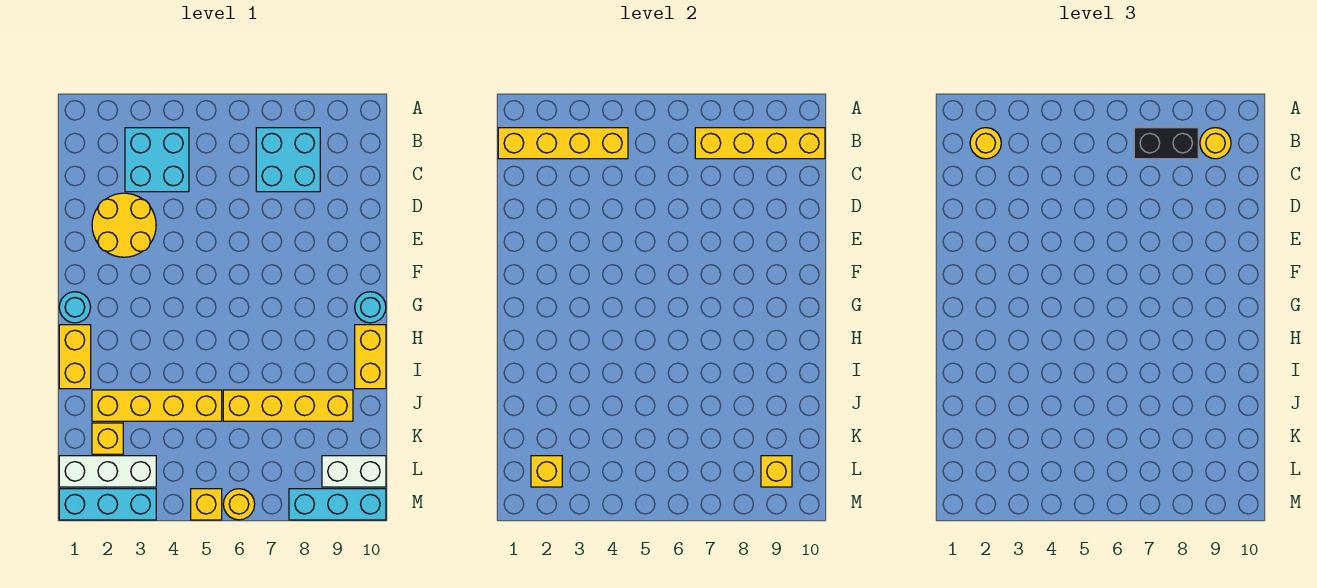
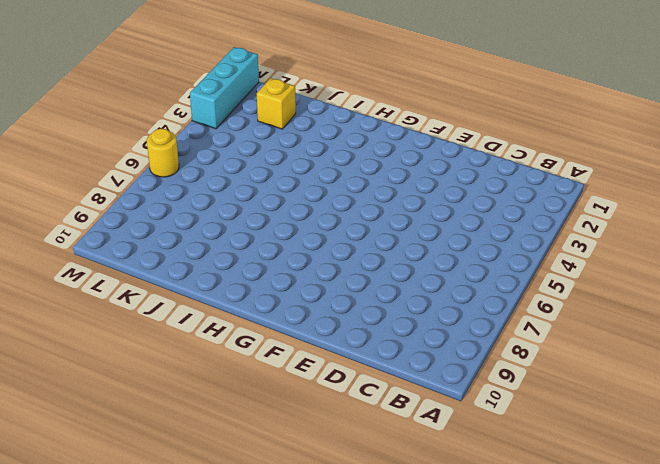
none -> cyan 2x2 brick [125,128,189,192]
none -> cyan 2x2 brick [256,128,320,192]
none -> yellow 2x2 round brick [92,193,156,257]

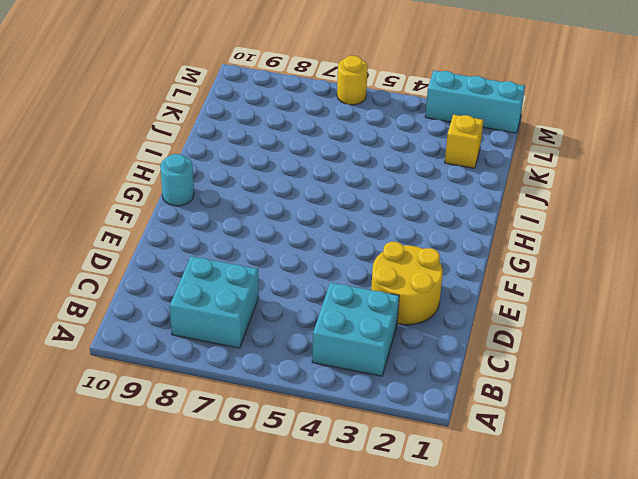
none -> cyan 1x1 round brick [59,292,91,323]
none -> yellow 1x2 brick [59,325,91,389]
none -> yellow 1x2 brick [355,325,386,389]

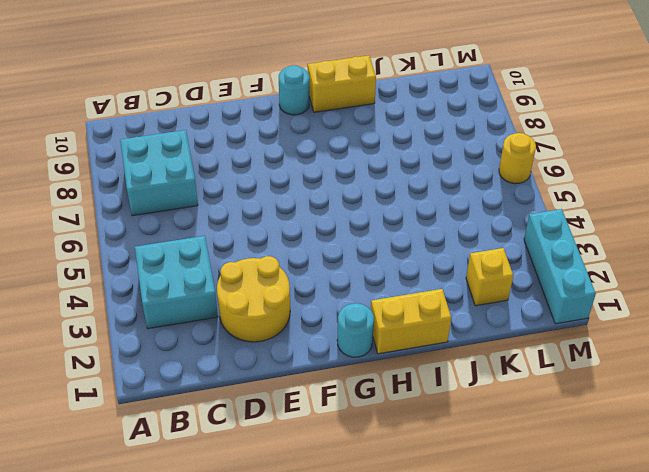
none -> yellow 1x4 brick [92,390,222,421]
none -> yellow 1x4 brick [223,390,353,421]
none -> white 1x3 brick [59,456,156,487]

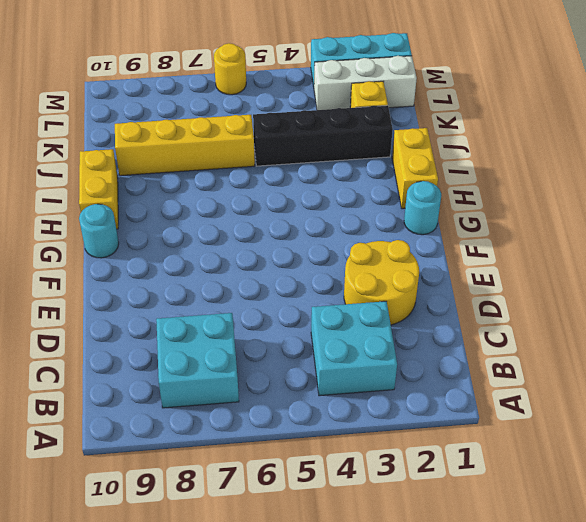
black 1x4 brick [253,105,393,166] -> yellow 1x4 brick [92,390,222,421]
none -> white 1x2 brick [322,456,386,487]
none -> yellow 1x1 brick [191,489,222,520]
none -> cyan 1x3 brick [289,489,386,520]

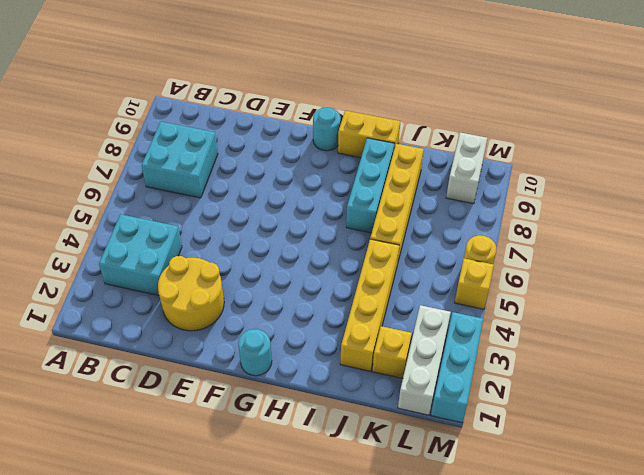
cyan 1x3 brick [346,138,394,233] -> cyan 1x3 brick moved to [289,489,386,520]
none -> yellow 1x2 brick [59,325,91,389]
none -> yellow 1x4 brick [498,128,628,159]
none -> yellow 1x4 brick [695,128,825,159]

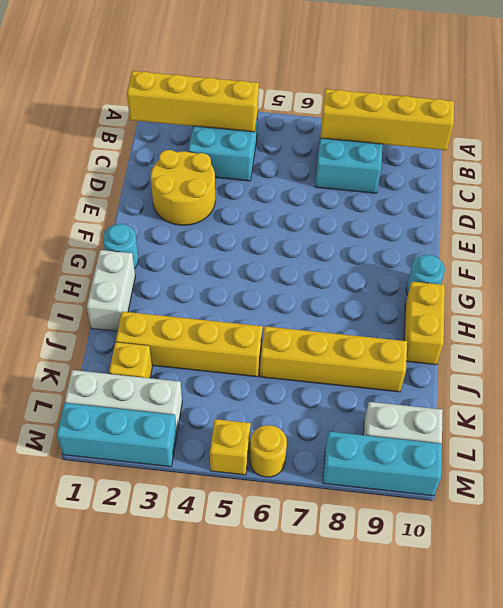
white 1x2 brick [87,250,135,331] -> yellow 1x2 brick [59,325,91,389]
none -> yellow 1x1 brick [531,456,562,487]
none -> yellow 1x1 brick [761,456,792,487]
none -> yellow 1x1 round brick [970,128,1001,159]

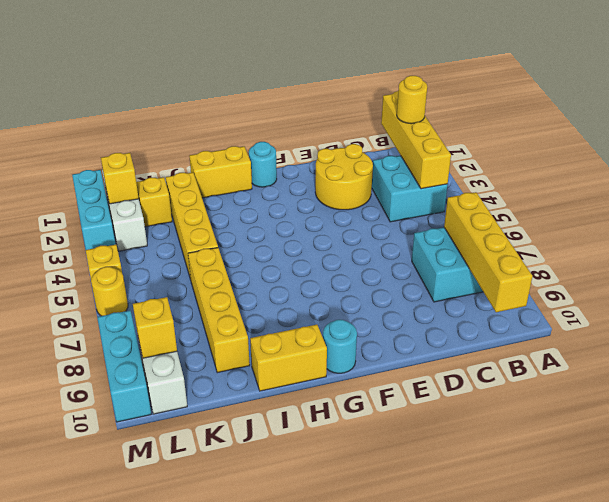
none -> black 1x2 brick [1134,128,1198,159]
none -> yellow 1x1 round brick [1200,128,1231,159]

